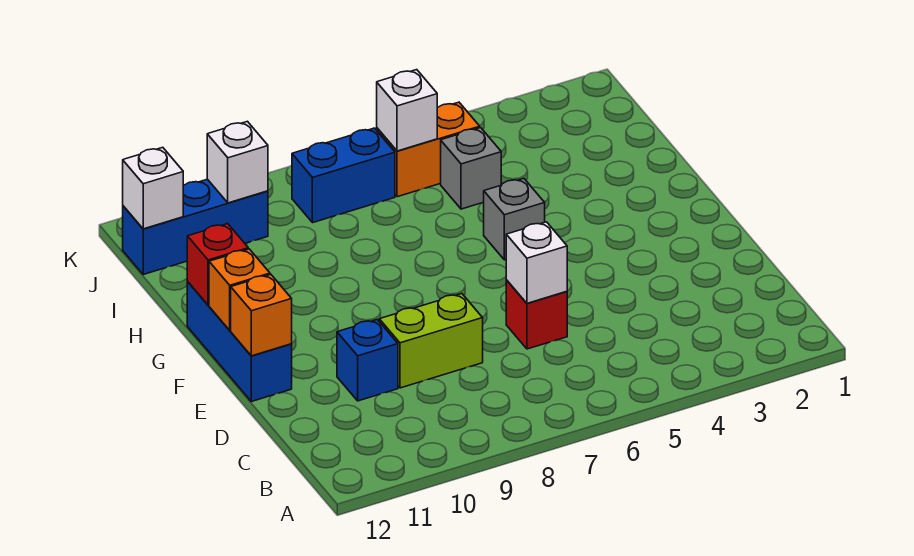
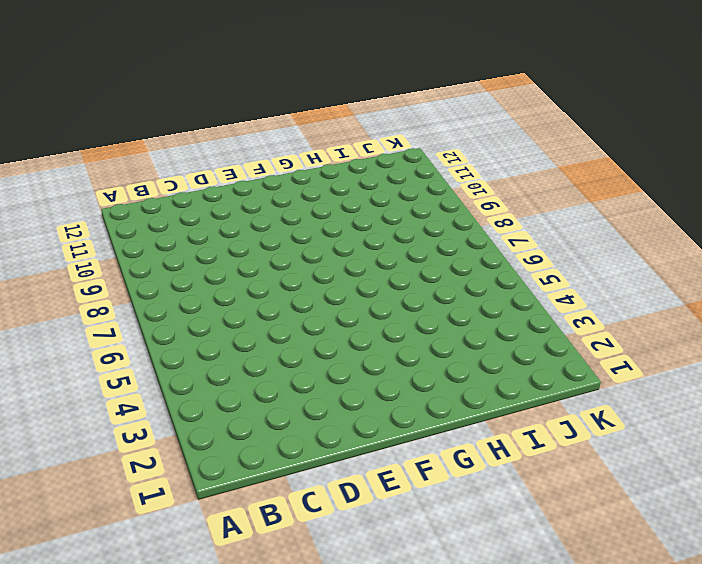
none -> red 1x1 brick [506,280,567,349]
none -> lime 1x2 brick [379,294,483,388]
none -> blue 1x1 brick [337,320,398,401]

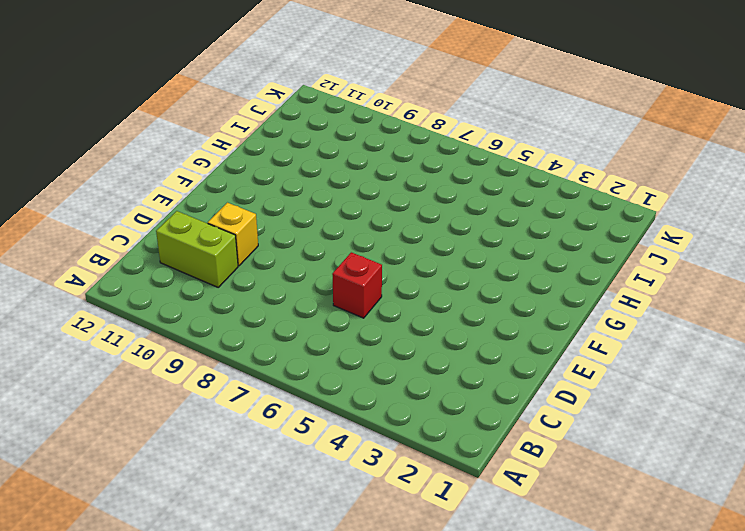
lime 1x2 brick [156,211,238,287] -> lime 1x2 brick moved to [379,294,483,388]
yellow 1x1 brick [208,203,258,266] -> blue 1x1 brick [337,320,398,401]
none -> blue 1x3 brick [187,282,292,402]
none -> grey 1x1 brick [483,178,545,260]
none -> grey 1x1 brick [441,128,501,209]

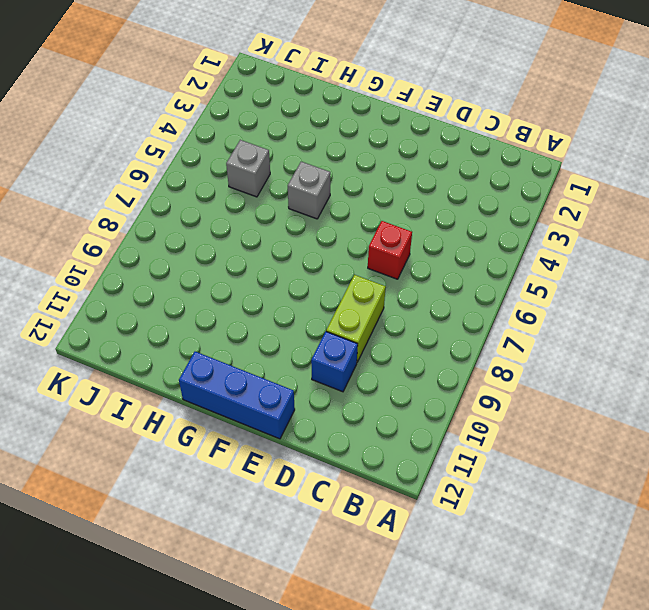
none -> orange 1x2 brick [377,102,480,197]
none -> blue 1x2 brick [292,128,395,223]
none -> blue 1x3 brick [123,179,268,274]

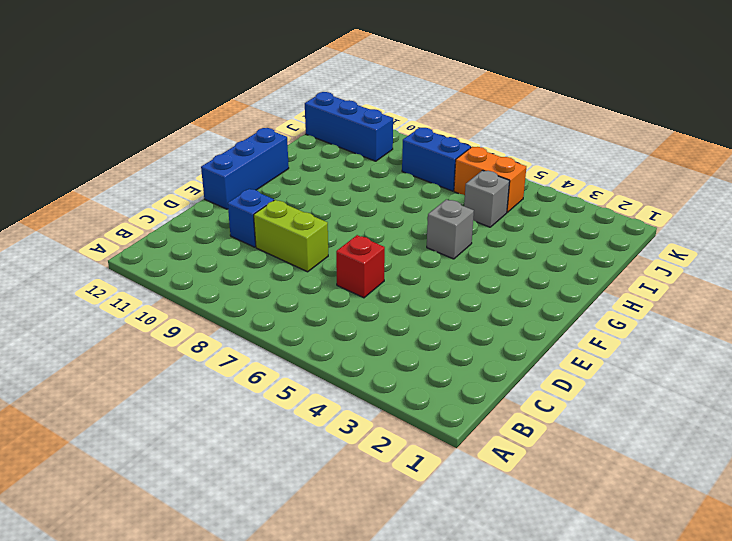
none -> white 1x1 brick [506,222,567,303]
none -> orange 1x1 brick [231,274,292,356]
none -> orange 1x1 brick [209,249,270,330]

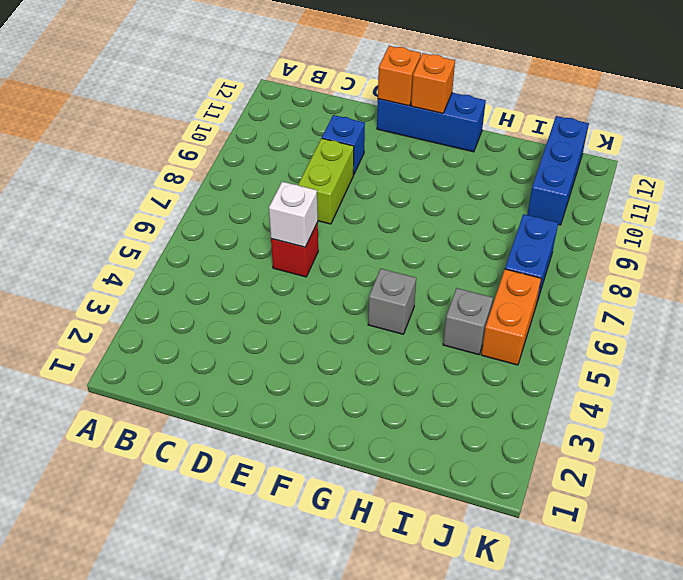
none -> red 1x1 brick [187,224,248,305]
none -> white 1x1 brick [377,70,437,151]
none -> white 1x1 brick [207,121,268,203]

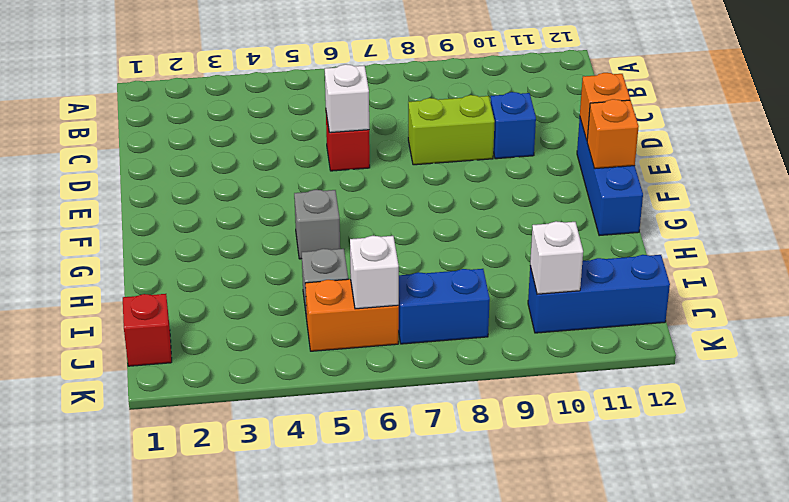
red 1x1 brick [123,294,172,366] -> red 1x1 brick moved to [187,224,248,305]
none -> white 1x1 brick [123,147,183,229]

